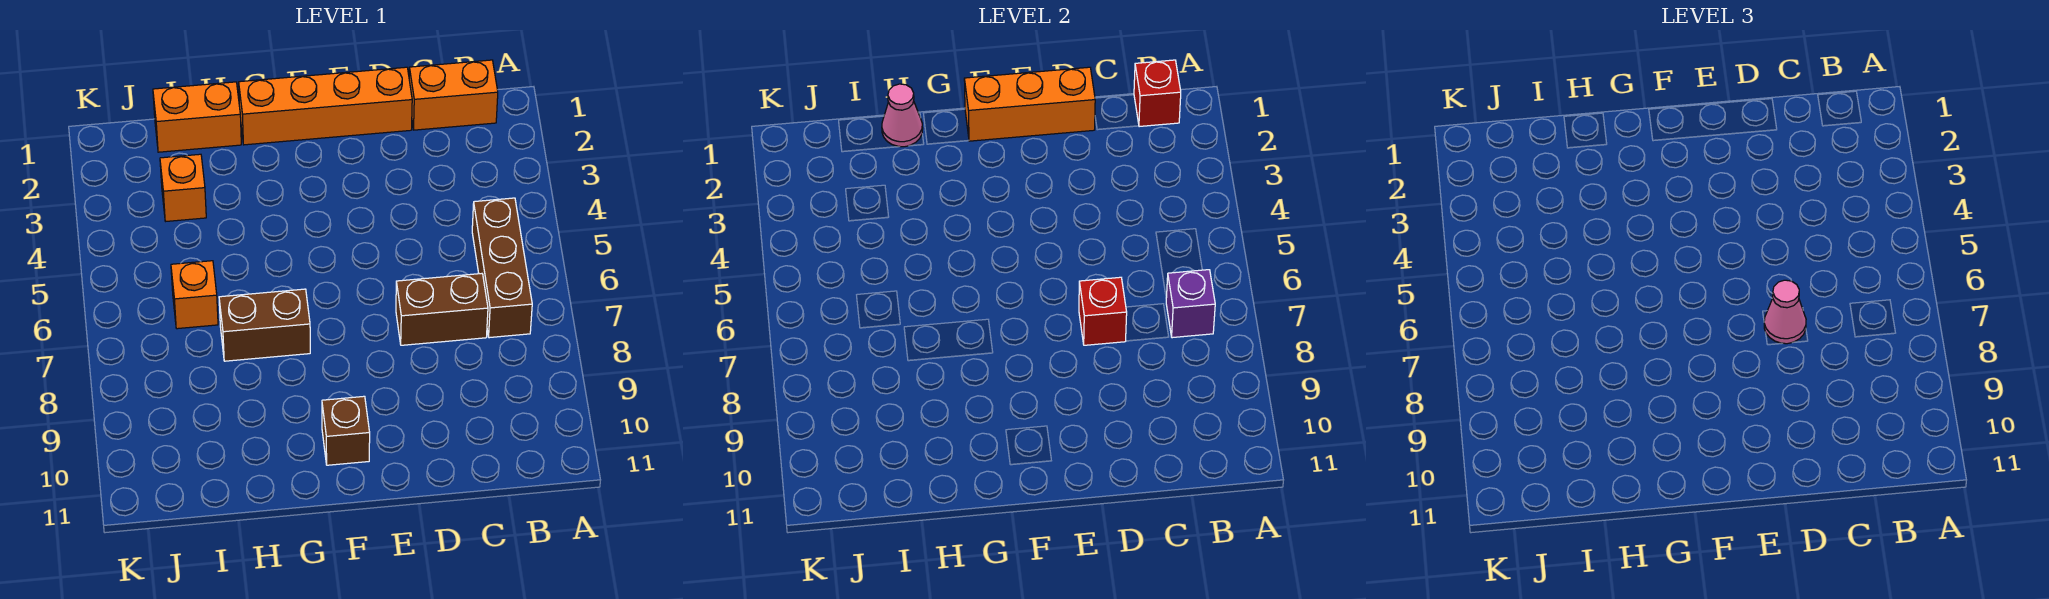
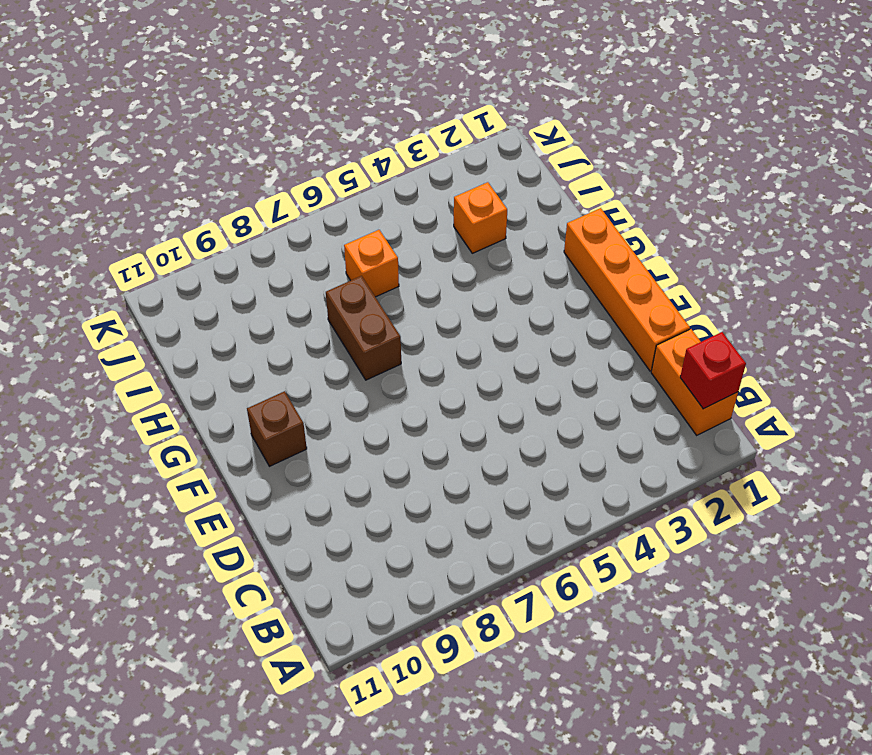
none -> brown 1x3 brick [472,198,532,338]
none -> brown 1x2 brick [396,274,488,345]
none -> orange 1x2 brick [153,82,241,152]

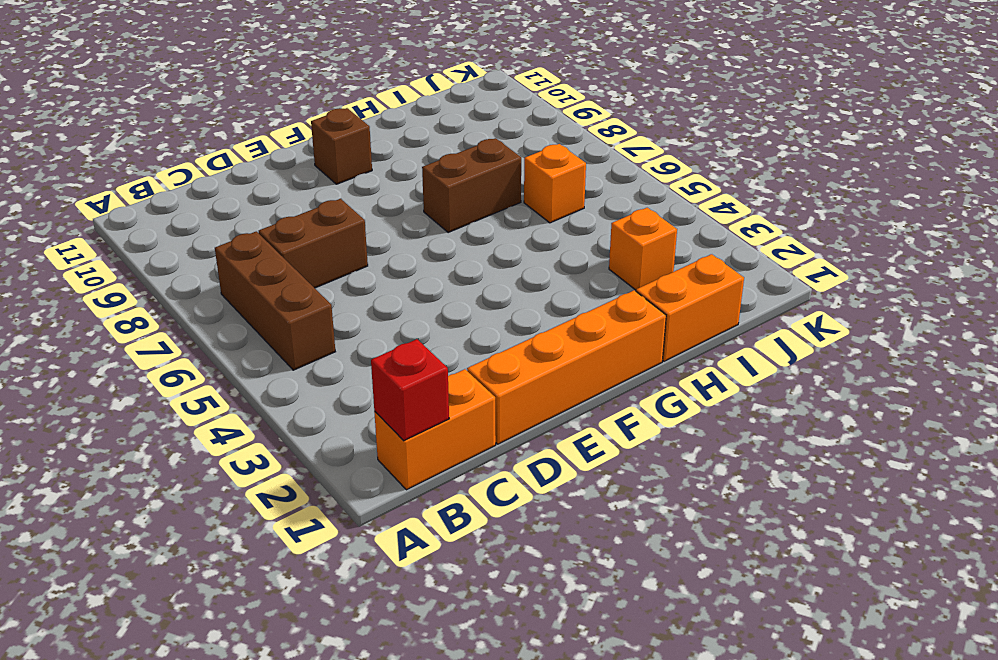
none -> purple 1x1 brick [1166,270,1215,338]
none -> orange 1x3 brick [964,67,1095,141]
none -> red 1x1 brick [1079,277,1127,345]

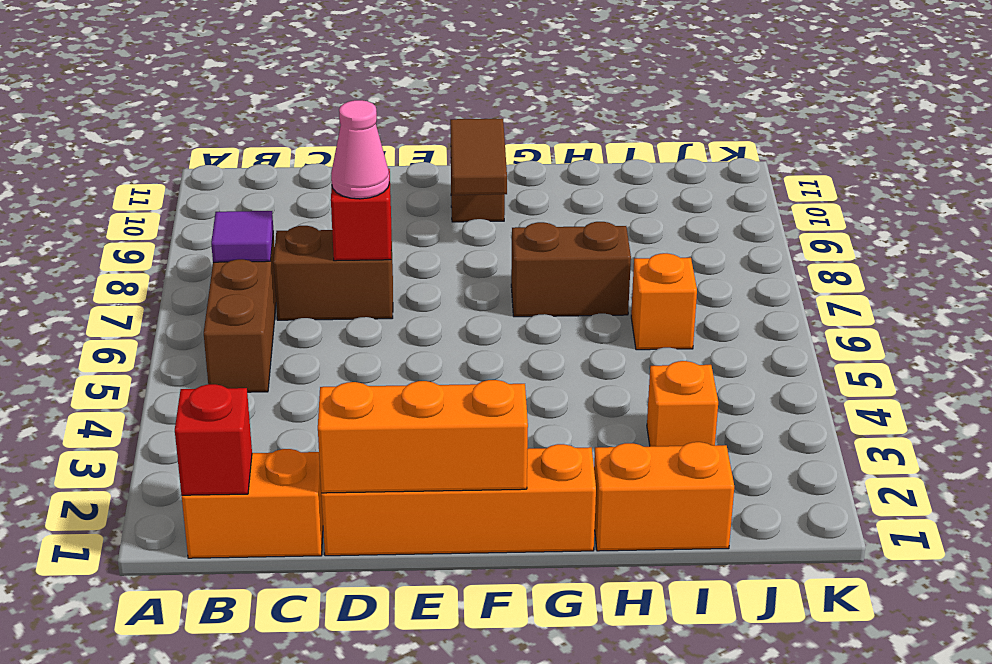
purple 1x1 tile [211,211,273,262] -> purple 1x1 brick [1166,270,1215,338]
brown 1x2 tile [450,119,507,195] -> none
none -> pink 1x1 cone [882,84,923,147]

